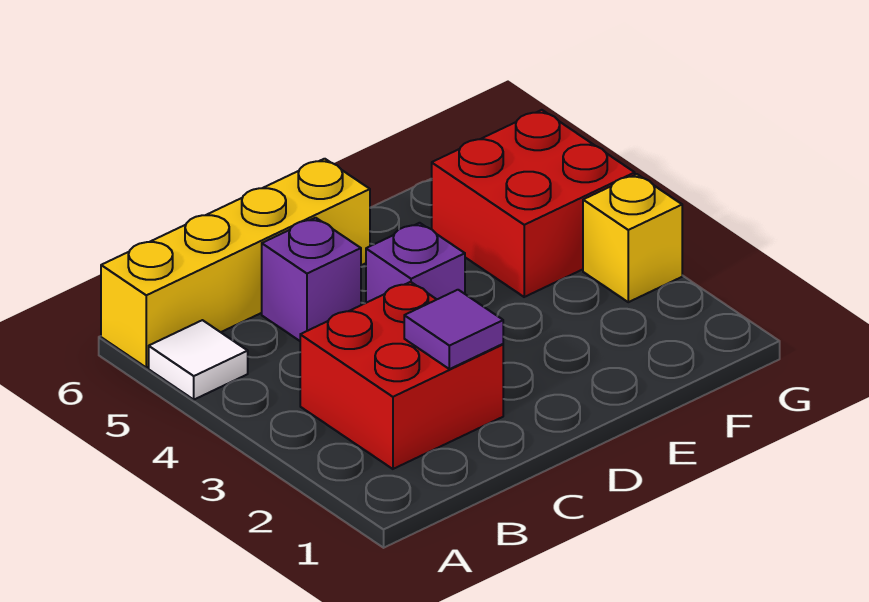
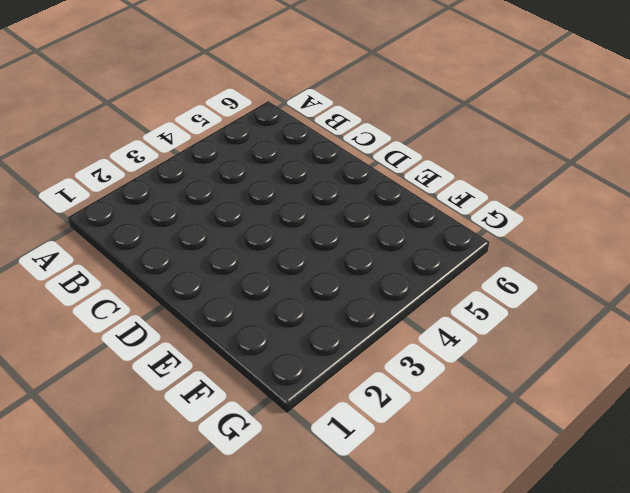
none -> white 1x1 tile [149,320,248,400]
none -> yellow 1x4 brick [101,159,370,368]

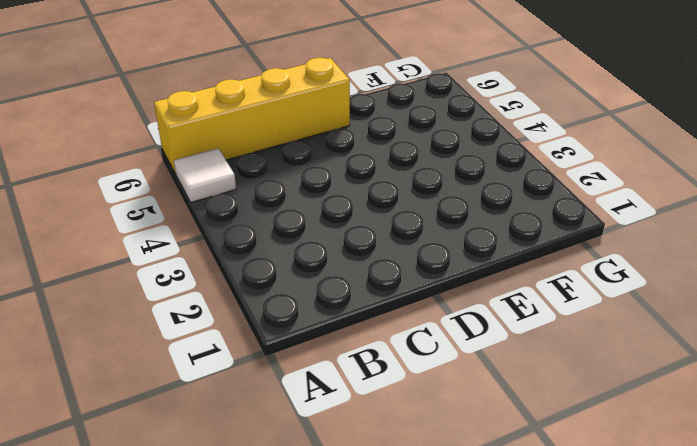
none -> red 2x2 brick [300,282,503,469]
none -> purple 1x1 brick [262,218,361,341]

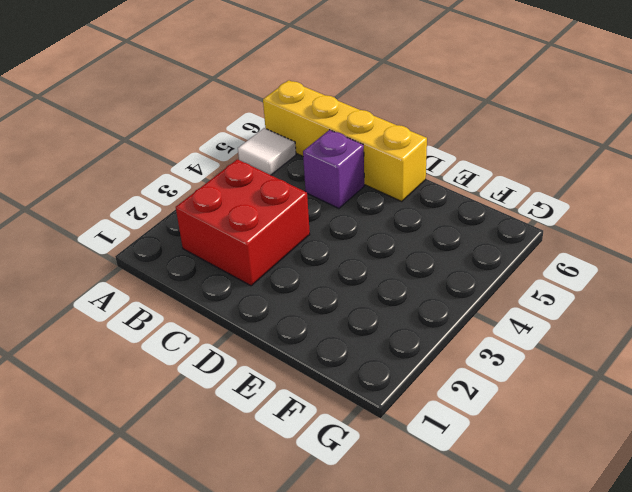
none -> purple 1x1 brick [366,223,465,303]
none -> red 2x2 brick [432,110,635,297]

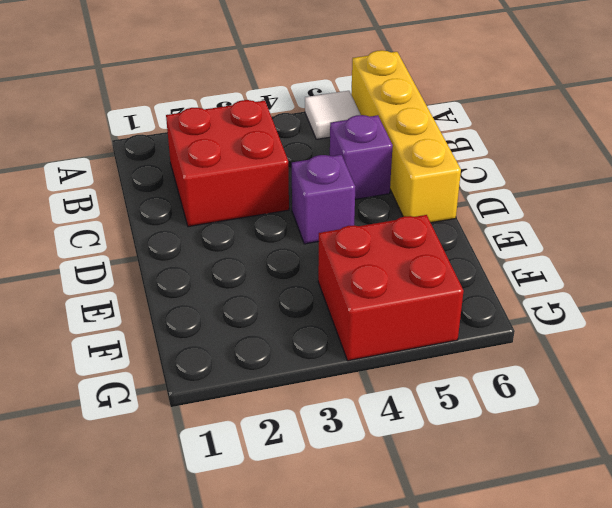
none -> yellow 1x1 brick [583,174,682,302]
none -> purple 1x1 tile [404,290,503,369]

